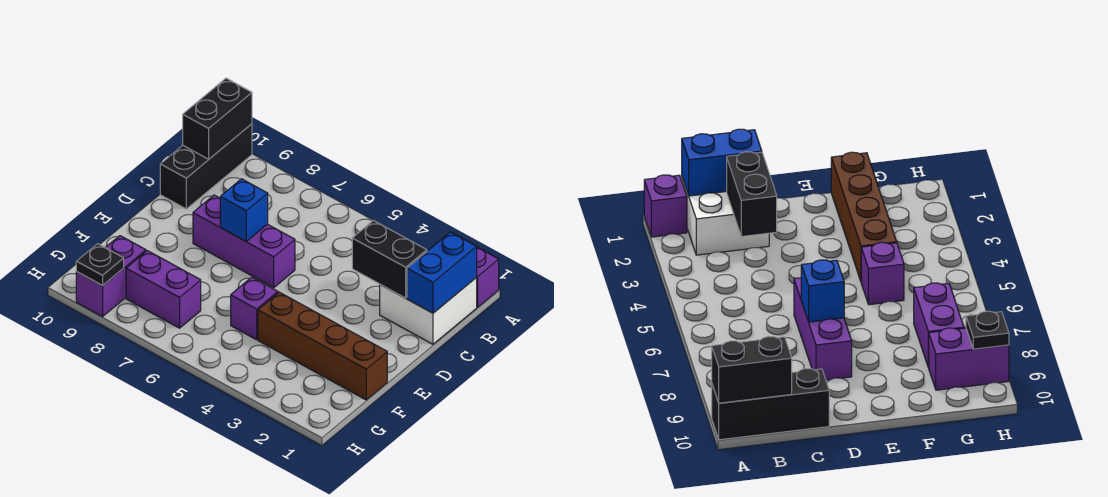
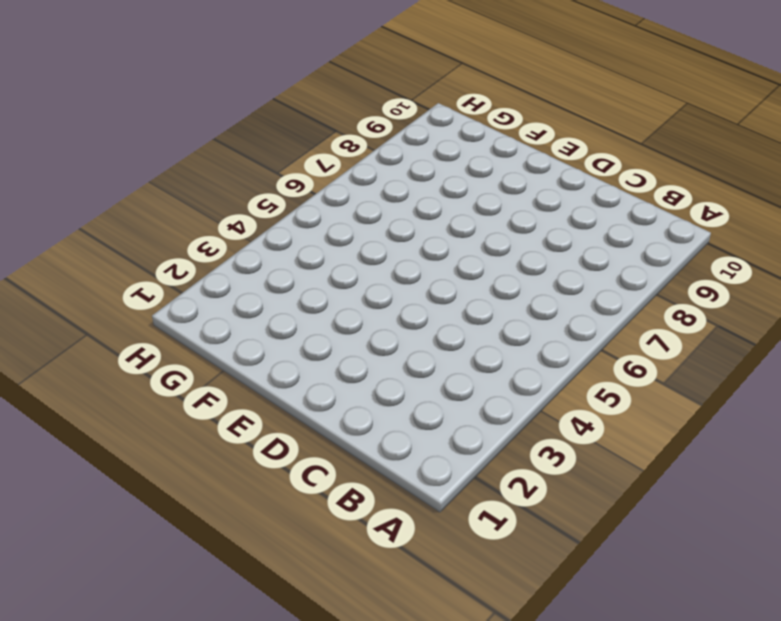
none -> purple 1x1 brick [476,247,499,307]
none -> black 1x3 brick [160,124,252,209]
none -> white 2x2 brick [380,278,477,344]

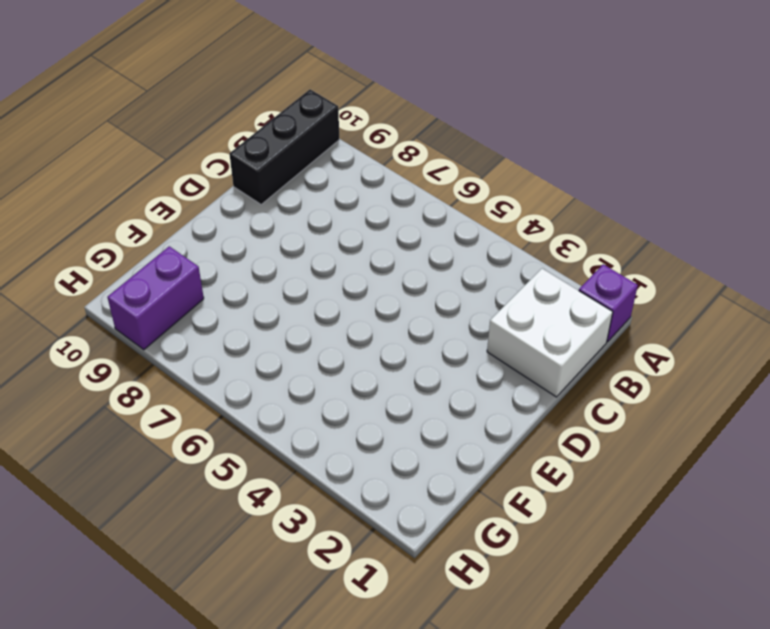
none -> purple 1x3 brick [193,195,295,288]
none -> brown 1x4 brick [258,292,387,400]
none -> purple 1x1 brick [231,277,278,340]

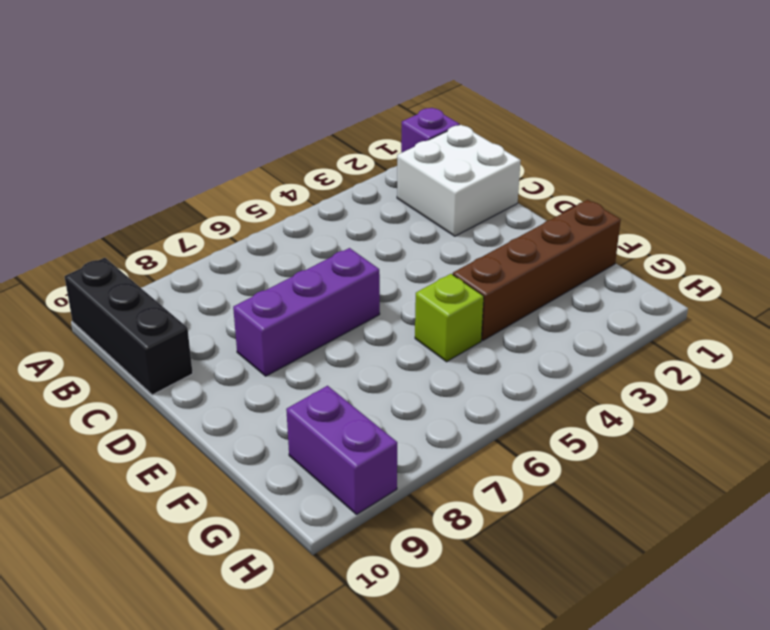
lime 1x1 brick [415,274,484,362] -> purple 1x1 brick [231,277,278,340]
none -> purple 1x2 brick [126,251,201,328]
none -> black 1x2 brick [183,78,252,159]
none -> blue 1x2 brick [407,232,477,313]

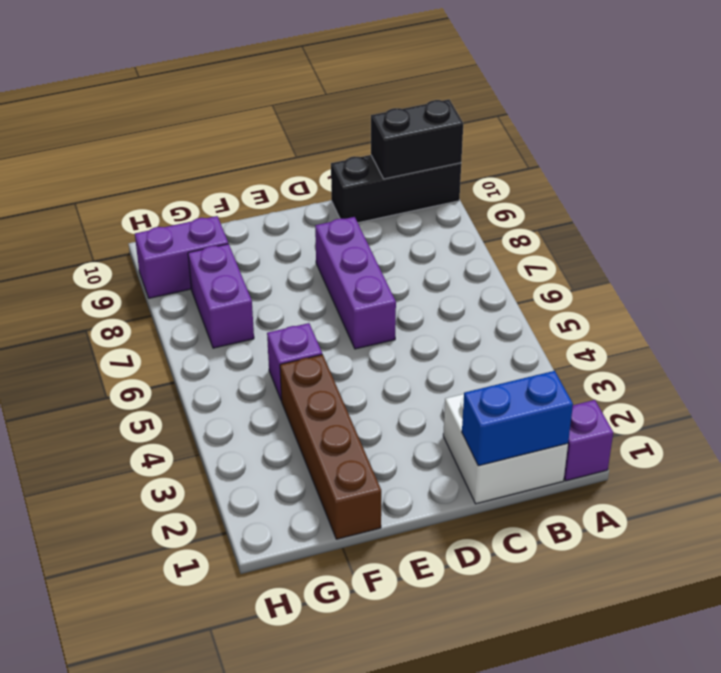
none -> black 1x2 brick [352,220,427,298]
none -> blue 1x1 brick [220,179,268,241]
none -> black 1x1 plate [76,244,124,286]

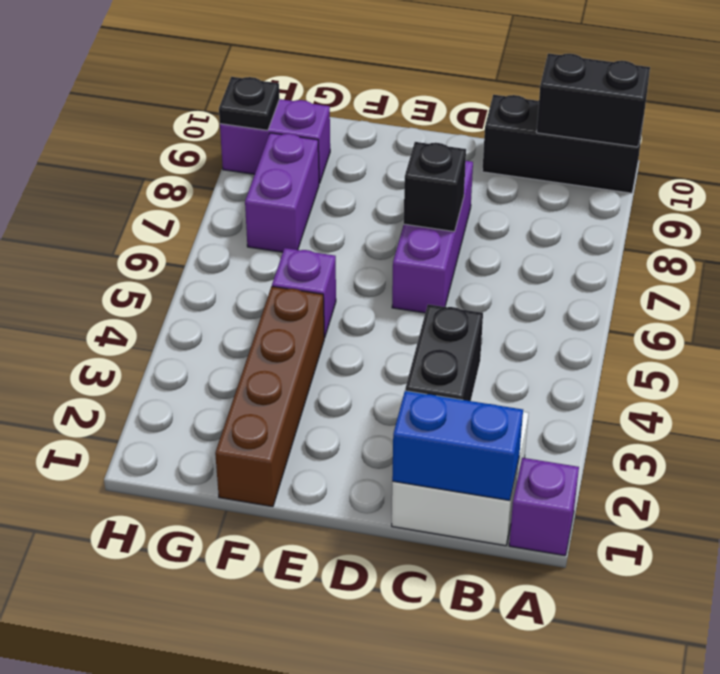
black 1x1 brick [404,142,466,232] -> blue 1x1 brick [220,179,268,241]

